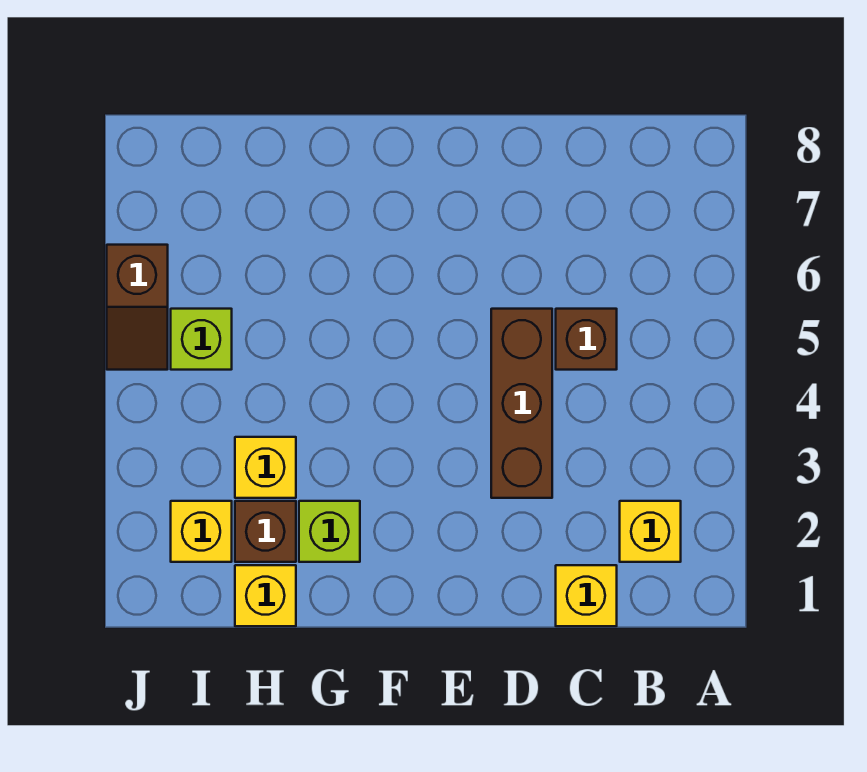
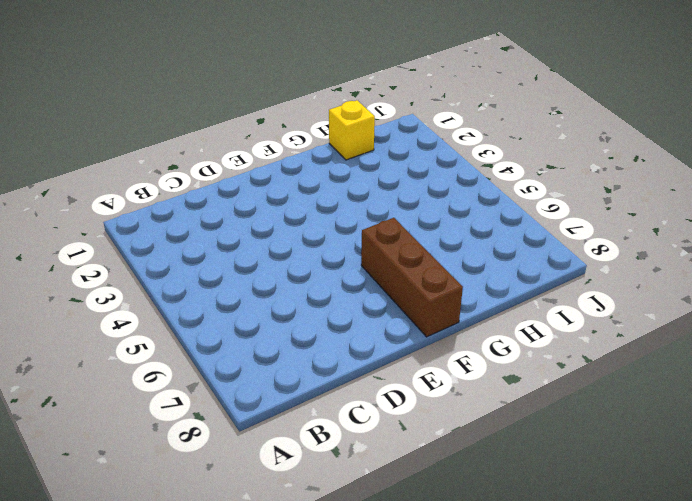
brown 1x3 brick [361,218,463,337] -> brown 1x3 brick moved to [491,309,552,498]
none -> yellow 1x1 brick [620,501,681,562]
none -> yellow 1x1 brick [556,565,617,626]

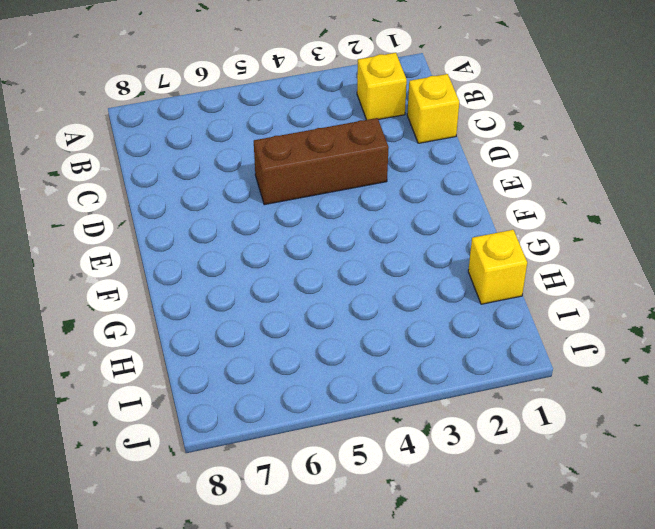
none -> brown 1x1 brick [556,309,617,370]
none -> lime 1x1 brick [299,501,360,562]

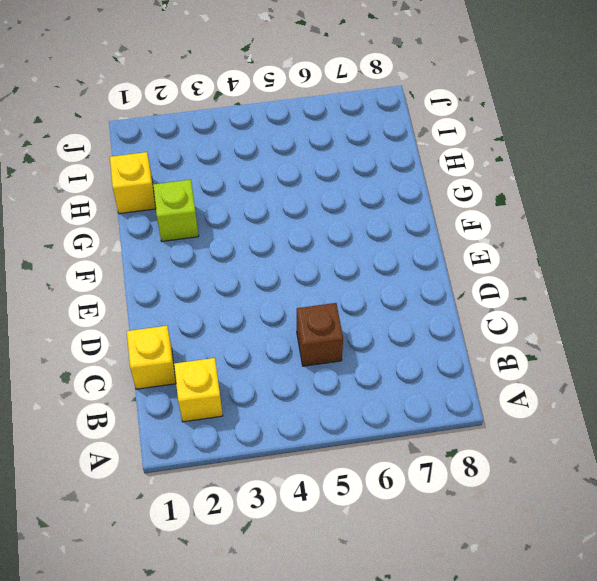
none -> brown 1x3 brick [491,309,552,498]
none -> brown 1x1 brick [235,501,296,562]

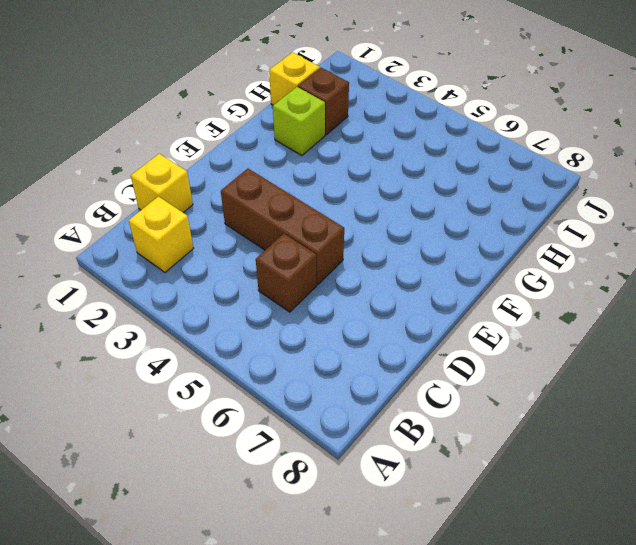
none -> yellow 1x1 brick [235,437,296,498]
none -> yellow 1x1 brick [171,501,232,562]

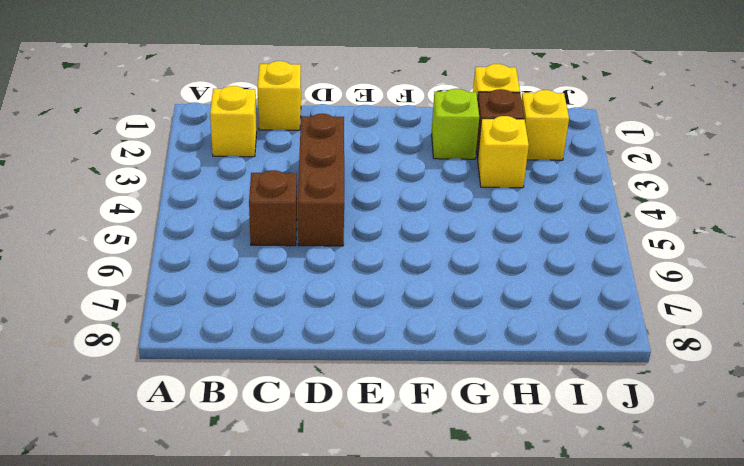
none -> lime 1x1 brick [171,309,232,370]
none -> brown 1x2 slope [107,245,168,370]

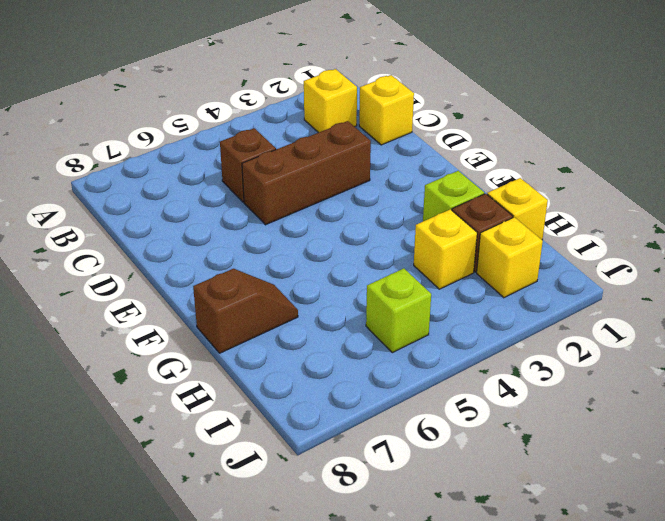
brown 1x2 slope [193,269,298,353] -> brown 1x2 slope moved to [107,245,168,370]

